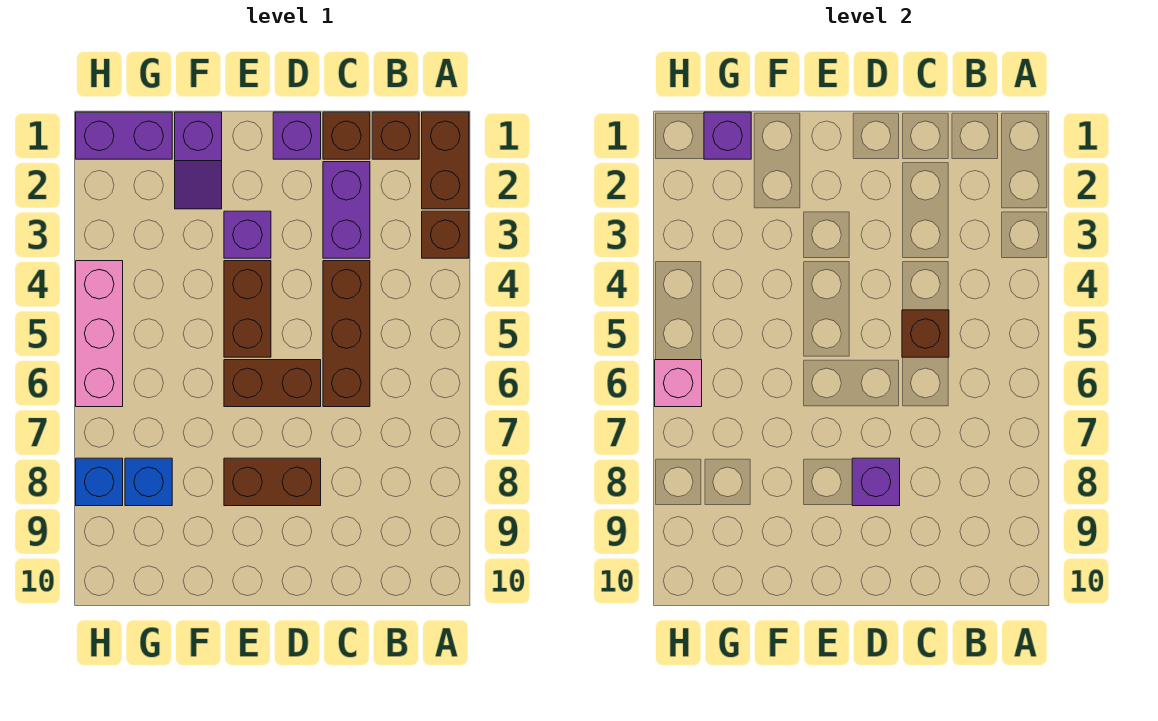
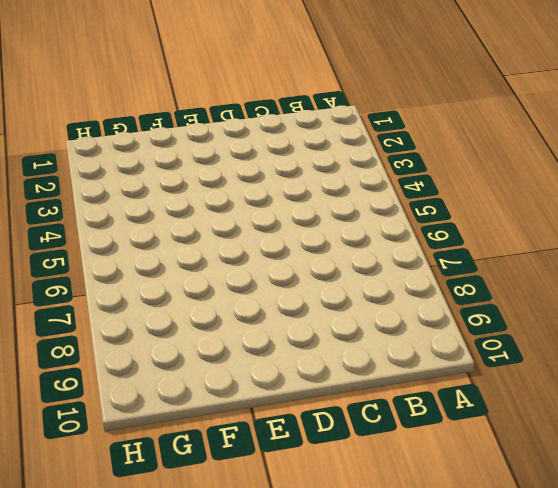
none -> brown 1x2 brick [422,112,469,209]
none -> brown 1x1 brick [422,211,469,258]
none -> brown 1x1 brick [372,112,419,159]

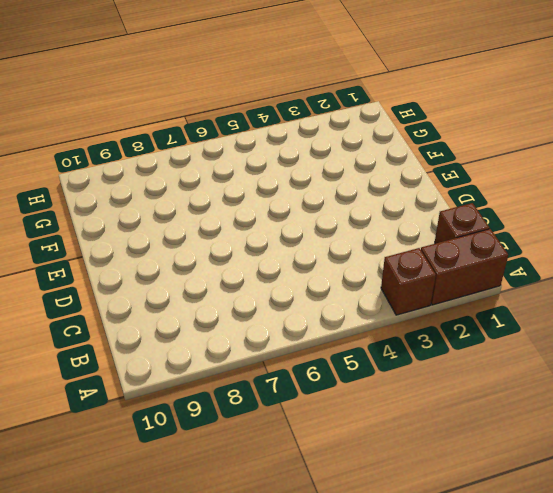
none -> brown 1x1 brick [323,112,370,159]
none -> purple 1x2 brick [323,162,370,258]
none -> brown 1x3 brick [323,261,370,407]

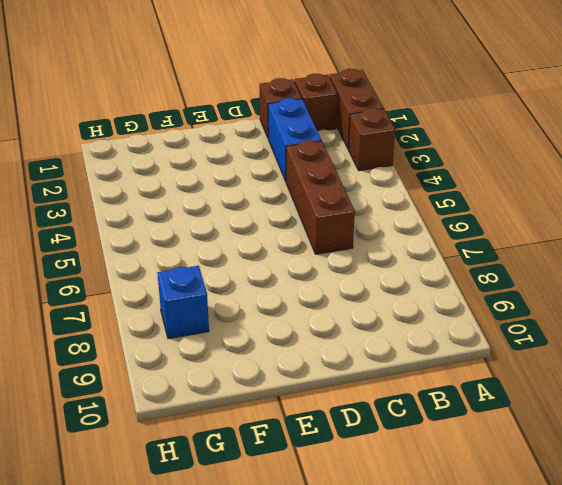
blue 1x2 brick [268,98,321,181] -> purple 1x2 brick [323,162,370,258]
none -> purple 1x1 brick [273,112,321,159]
none -> brown 1x2 brick [224,360,321,407]
none -> brown 1x2 brick [224,458,321,506]

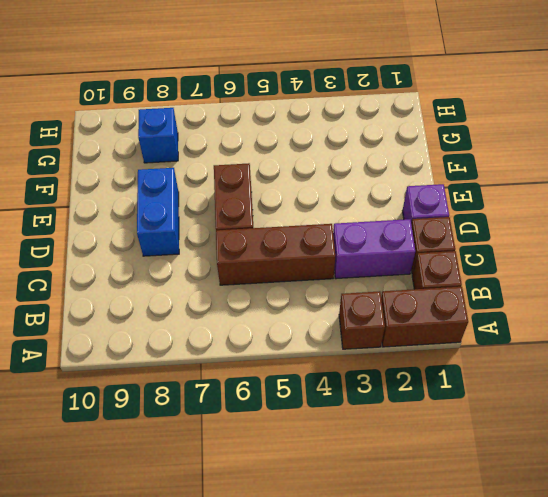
blue 1x2 brick [137,168,179,256] -> brown 1x2 brick [224,458,321,506]
none -> purple 1x1 brick [224,211,271,258]
none -> brown 1x2 brick [224,261,271,357]
none -> purple 1x2 slope [175,112,222,209]

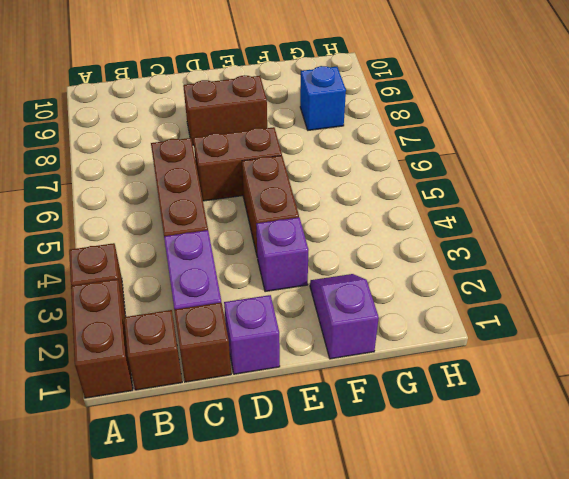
none -> purple 1x2 brick [76,112,172,159]
none -> pink 1x3 brick [76,261,123,407]
none -> blue 1x1 brick [76,458,123,506]

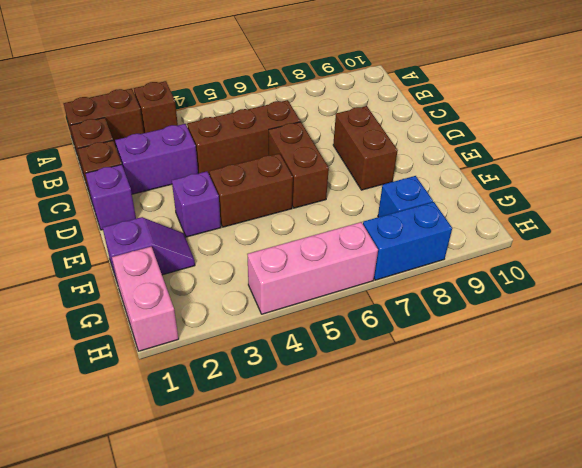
pink 1x2 brick [112,247,179,351] -> purple 1x2 brick [76,112,172,159]
blue 1x2 brick [363,202,452,280] -> blue 1x1 brick [76,458,123,506]
none -> brown 1x1 brick [902,310,949,357]
none -> purple 1x1 brick [852,458,900,506]
none -> purple 1x1 brick [704,112,751,159]

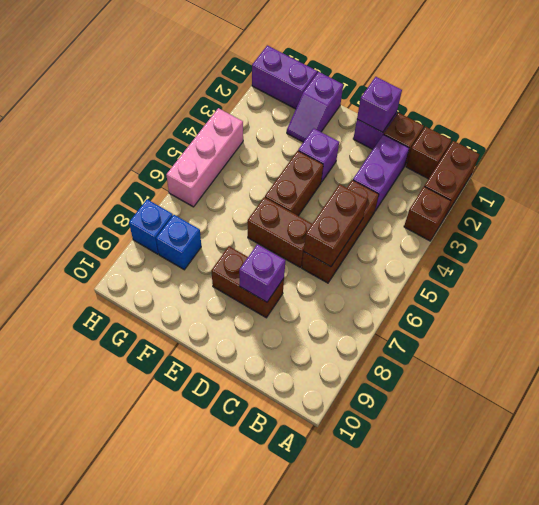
brown 1x2 brick [304,184,367,267] -> brown 1x1 brick [902,310,949,357]
purple 1x1 brick [357,77,402,132] -> purple 1x1 brick moved to [704,112,751,159]
none -> pink 1x1 brick [655,360,702,407]

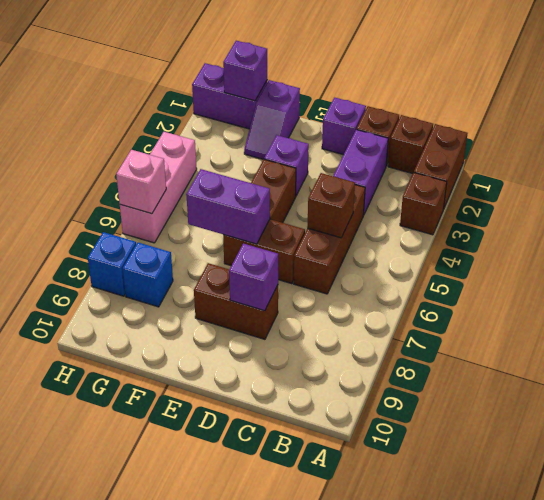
purple 1x2 brick [186,169,270,244] -> none

